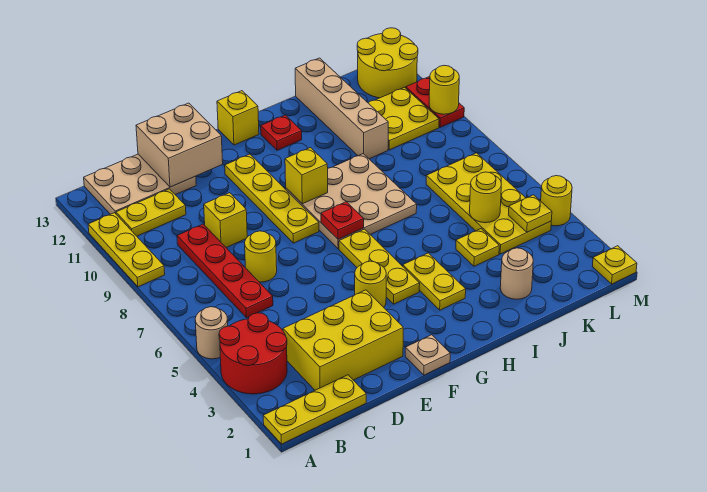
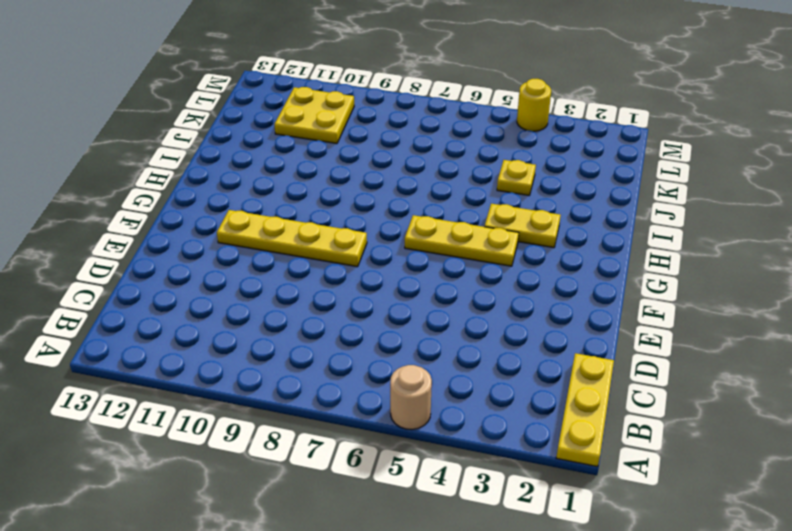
none -> red 2x2 round brick [219,313,287,394]
none -> yellow 1x3 plate [88,213,165,287]
none -> yellow 1x2 plate [116,189,186,236]
none -> tan 2x3 plate [84,154,196,214]

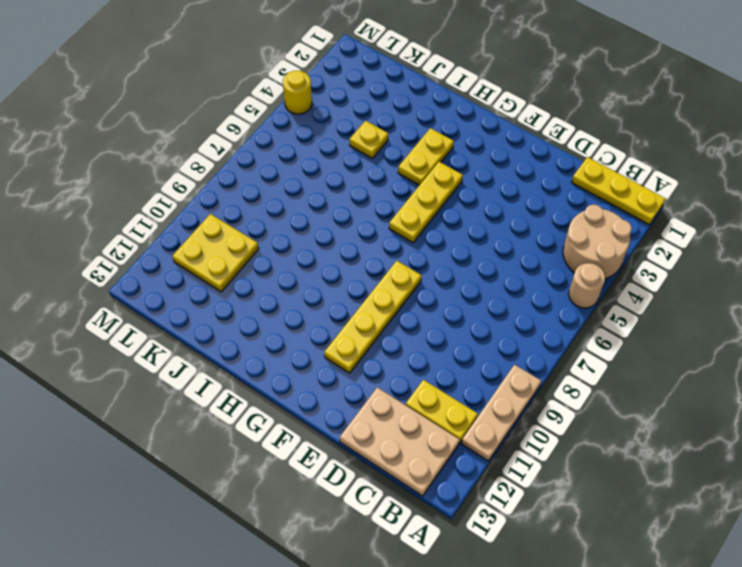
tan 2x2 round brick [563,205,632,279] -> red 2x2 round brick [219,313,287,394]
tan 1x3 plate [461,365,541,461] -> yellow 1x3 plate [88,213,165,287]
none -> yellow 2x3 brick [283,290,403,390]
none -> red 1x4 plate [177,224,273,318]
none -> yellow 1x1 round brick [245,231,277,282]
none -> yellow 1x1 brick [204,193,247,247]

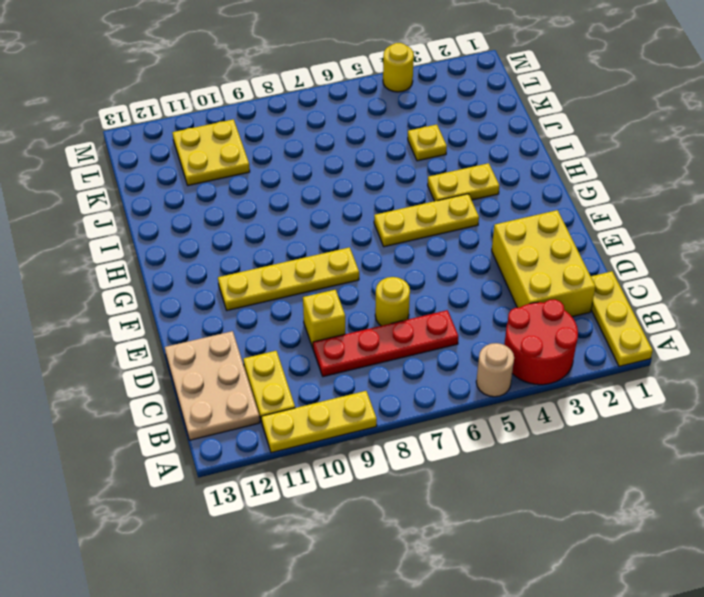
none -> tan 1x1 plate [405,335,450,375]
none -> yellow 1x1 round brick [355,261,386,307]
none -> tan 3x3 plate [286,154,417,249]
none -> yellow 1x1 brick [217,91,259,145]

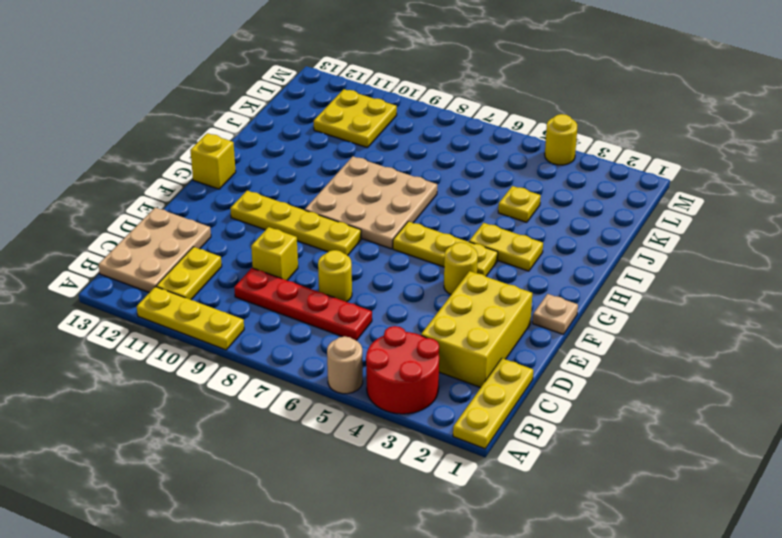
none -> red 1x1 plate [261,115,302,150]
none -> tan 1x1 round brick [500,248,533,299]
none -> tan 1x4 brick [295,58,388,159]
none -> yellow 2x4 plate [426,153,551,254]

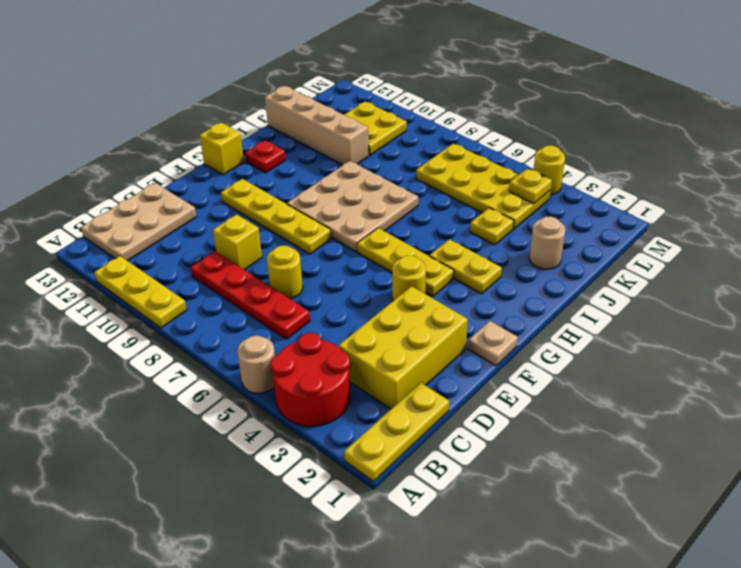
none -> yellow 1x2 plate [116,189,186,236]
none -> yellow 2x2 round brick [357,28,418,98]
none -> yellow 1x1 plate [592,246,637,284]
none -> red 1x2 plate [406,77,464,127]

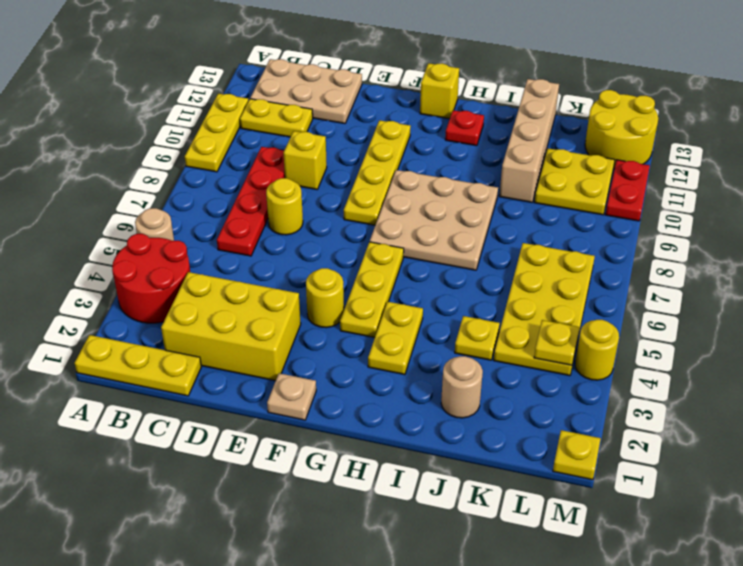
none -> tan 2x2 brick [136,103,223,187]
none -> red 1x1 plate [321,202,364,239]
none -> yellow 1x1 brick [285,148,328,204]
none -> yellow 1x1 round brick [470,172,501,223]

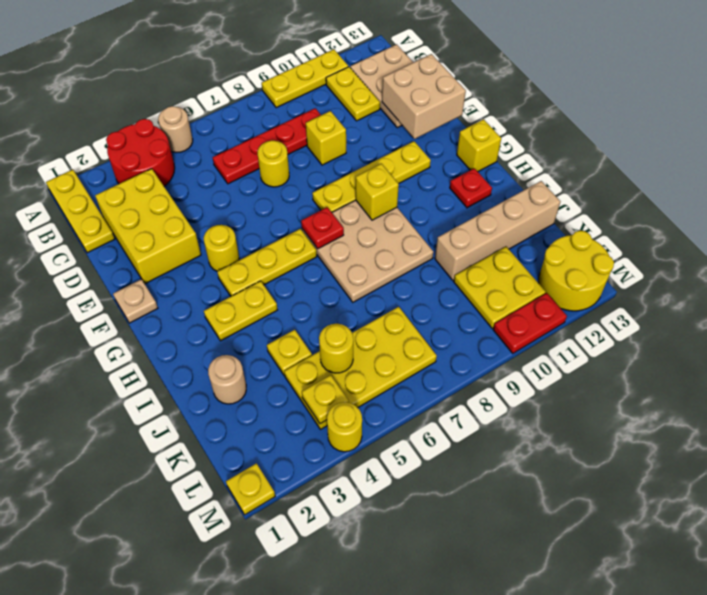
none -> yellow 1x1 round brick [429,66,459,114]

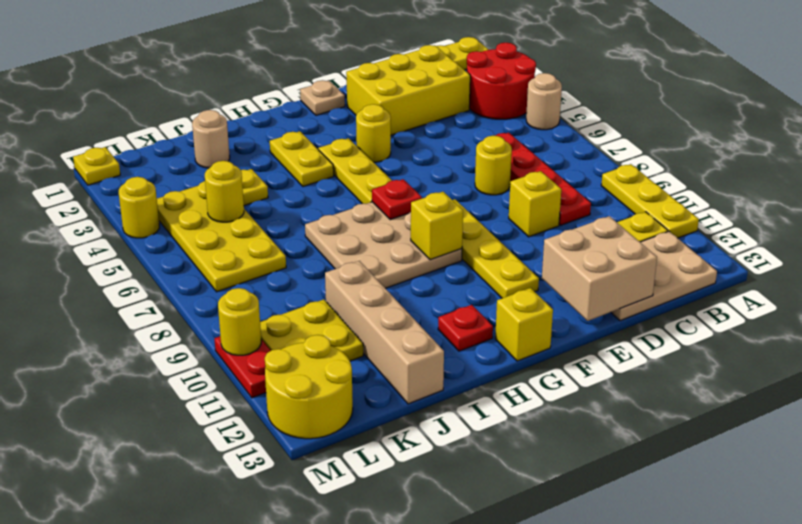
none -> yellow 1x1 plate [509,195,552,232]

